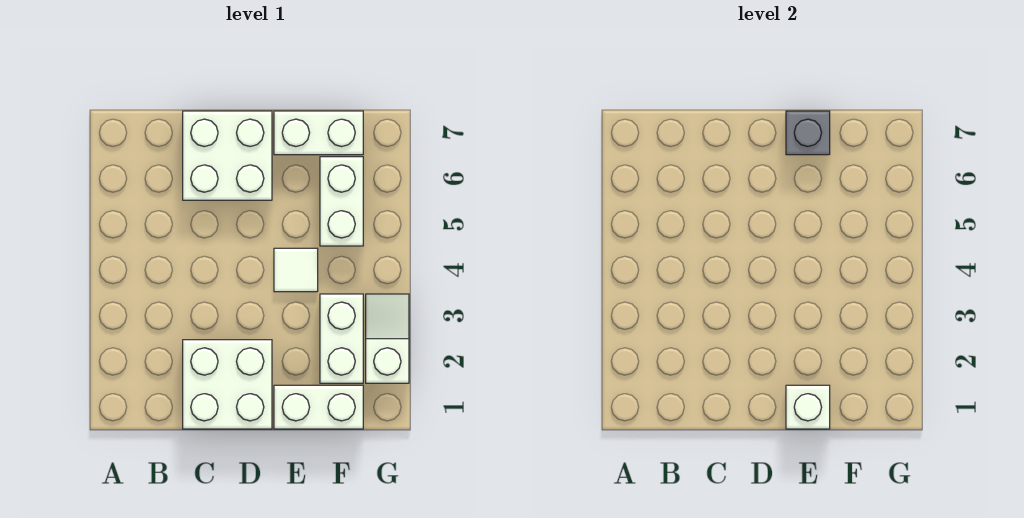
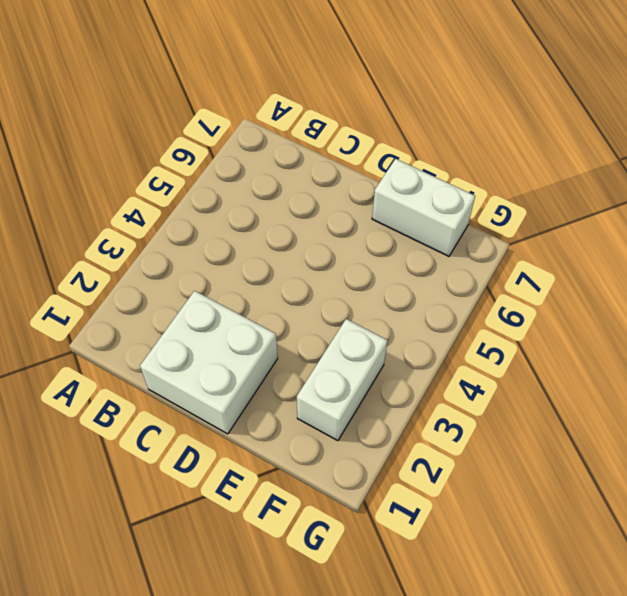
none -> white 2x2 brick [183,111,272,200]
none -> white 1x2 brick [274,385,363,429]

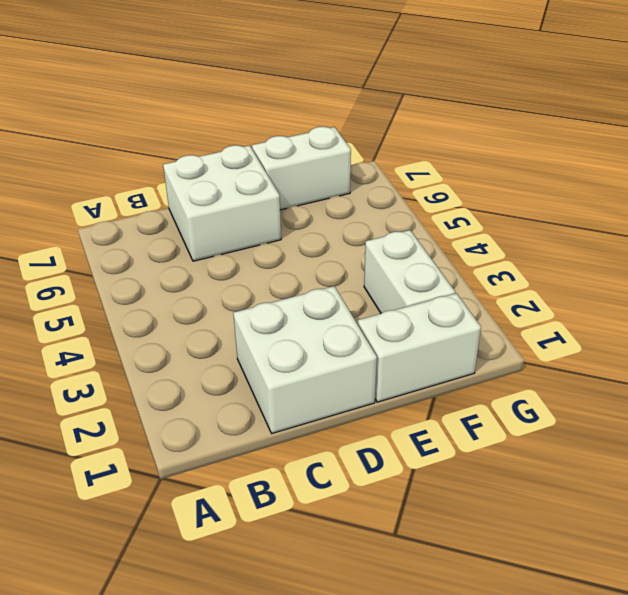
none -> white 1x1 tile [274,248,318,292]
none -> white 1x2 brick [320,157,363,246]

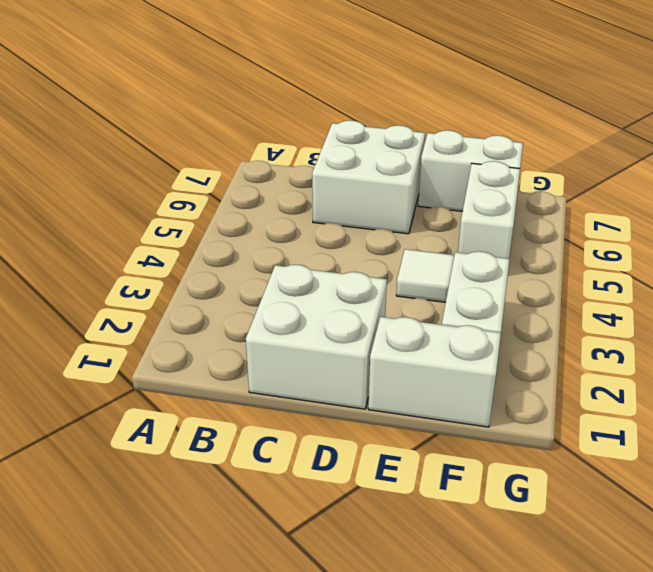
none -> white 1x2 slope [366,294,409,383]
none -> white 1x1 brick [786,385,830,429]

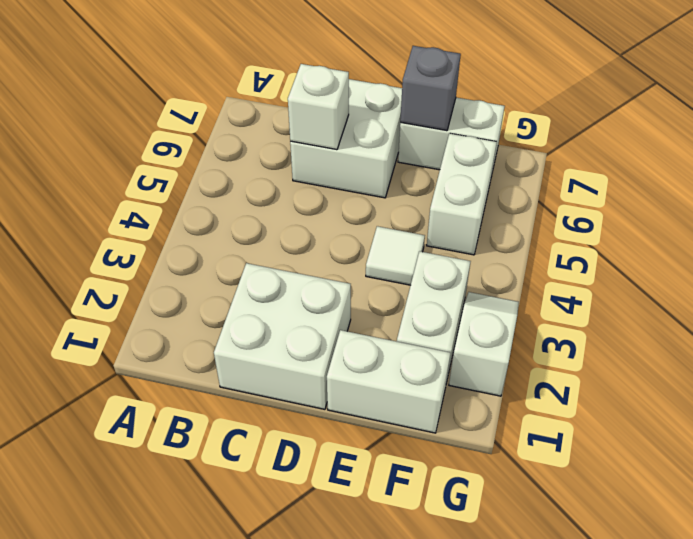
white 1x1 brick [288,64,349,150] -> white 1x1 brick moved to [786,385,830,429]

